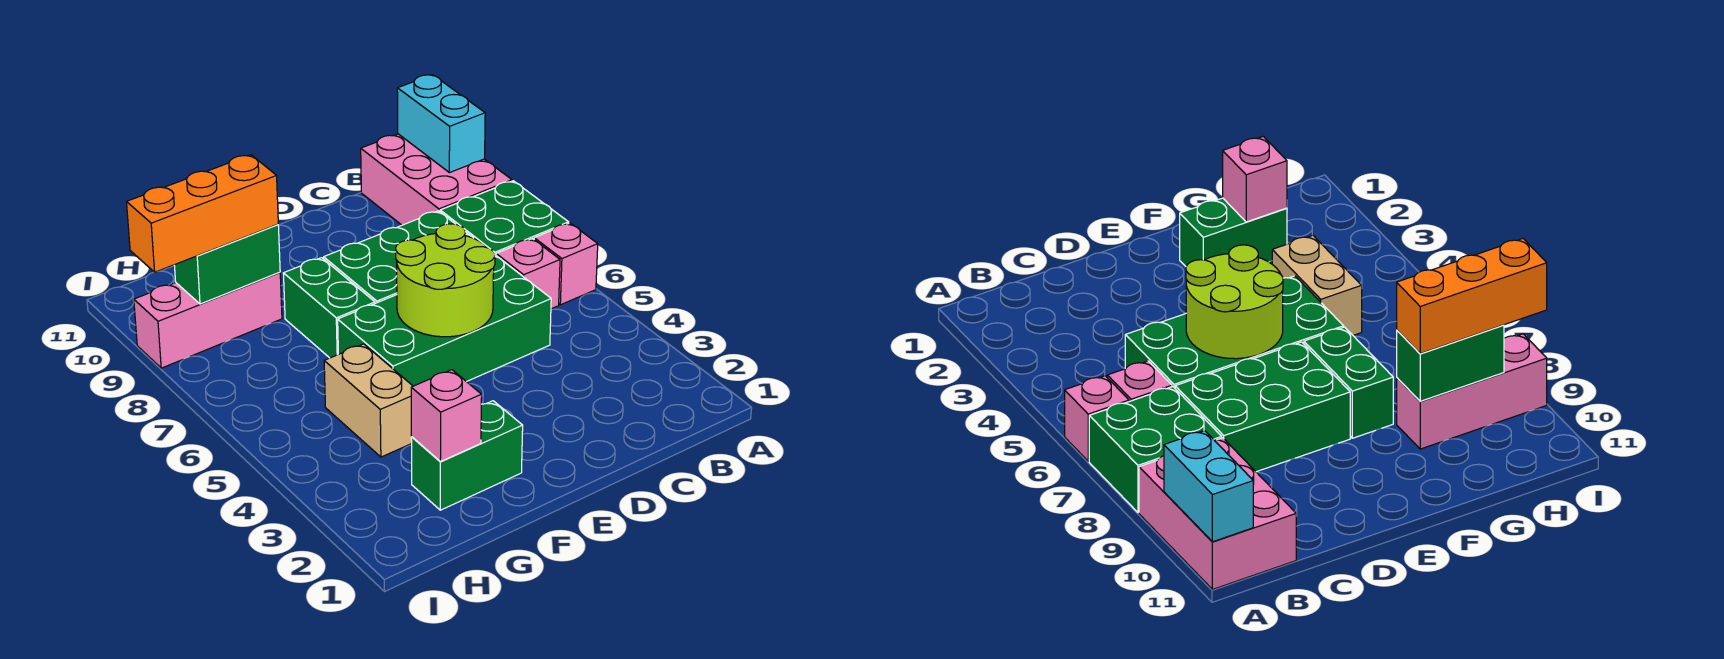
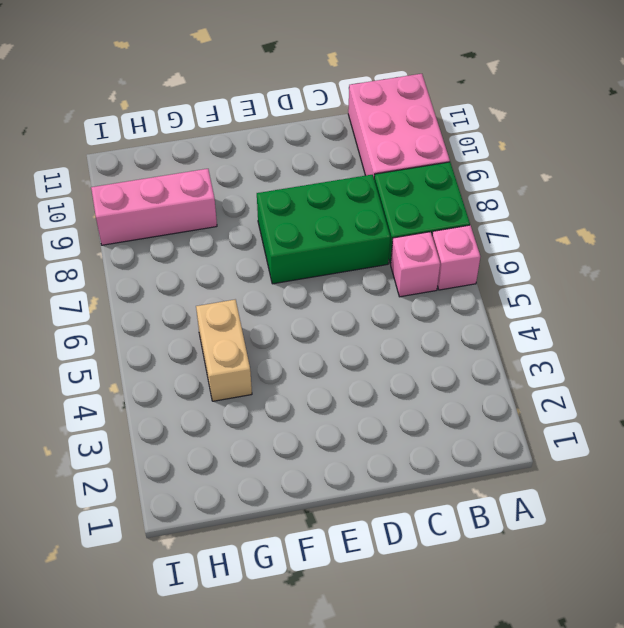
none -> green 2x4 brick [338,255,551,386]
none -> green 1x2 brick [411,401,523,510]
none -> green 1x2 brick [283,258,375,358]

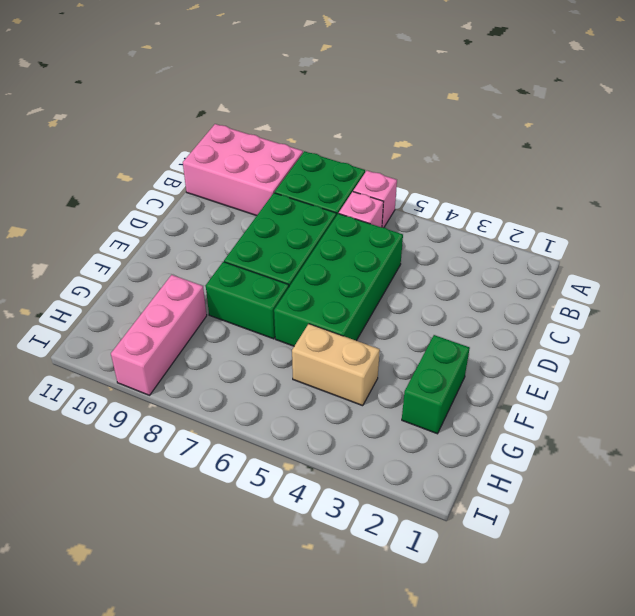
none -> cyan 1x2 brick [397,75,485,173]
none -> lime 2x2 round brick [396,224,495,337]
none -> pink 1x1 brick [411,370,482,462]

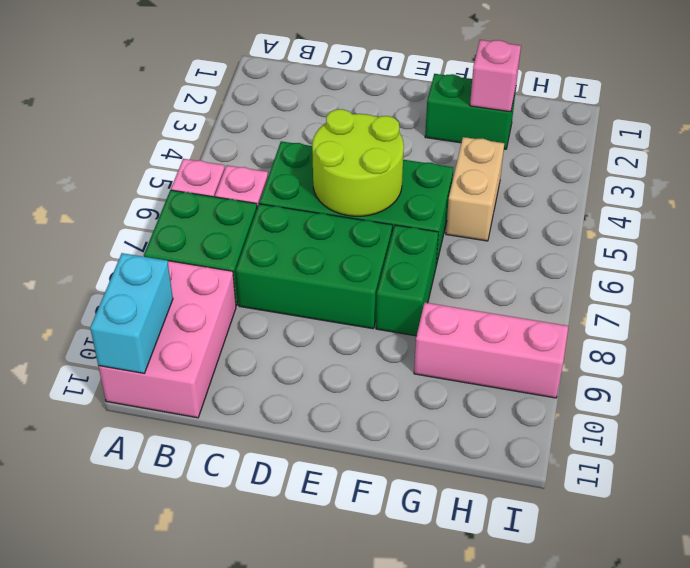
none -> green 1x2 brick [174,224,280,304]
none -> orange 1x3 brick [127,155,278,272]

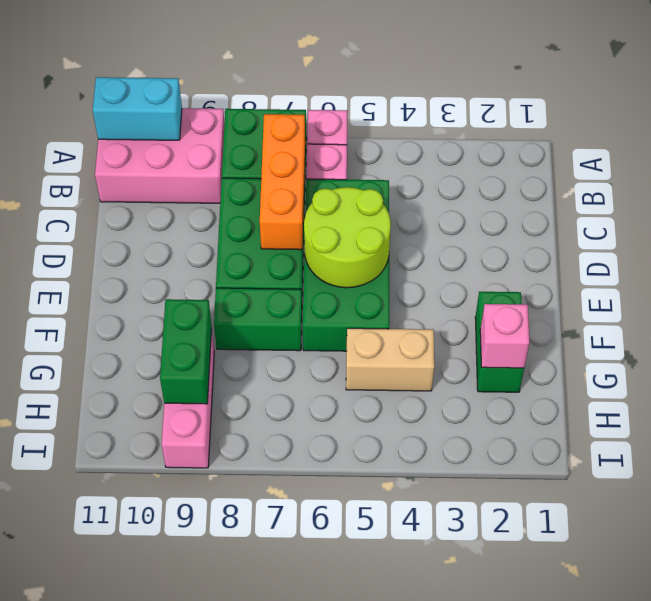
orange 1x3 brick [260,114,305,250] -> orange 1x3 brick moved to [127,155,278,272]

